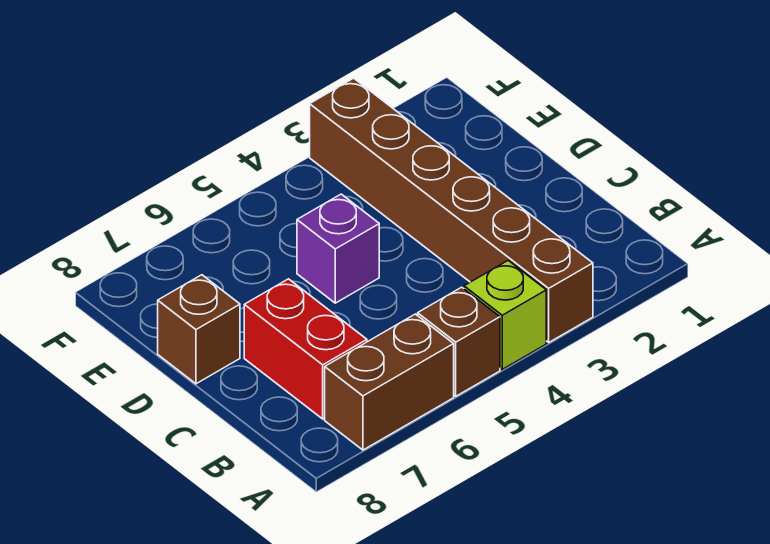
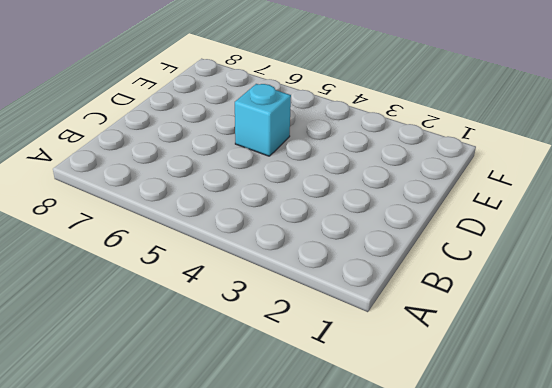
cyan 1x1 brick [235,84,291,156] -> purple 1x1 brick [297,194,379,303]
none -> brown 1x6 brick [310,78,593,342]
none -> lime 1x1 brick [464,261,546,369]

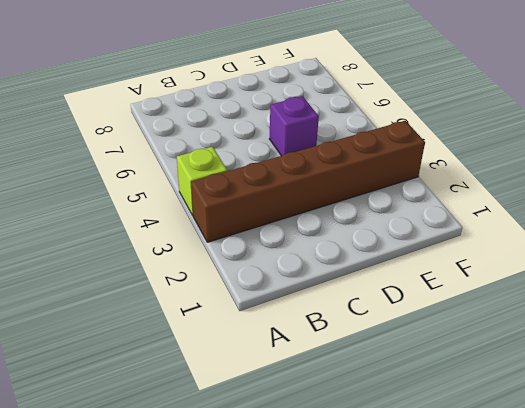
none -> brown 1x1 brick [418,287,500,396]
none -> brown 1x2 brick [325,314,454,450]

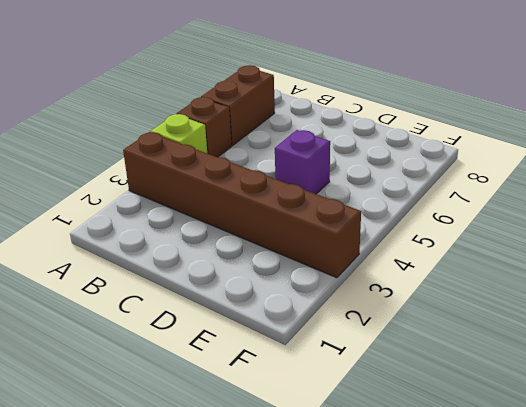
none -> red 1x2 brick [244,279,367,419]
none -> brown 1x1 brick [158,275,240,384]

